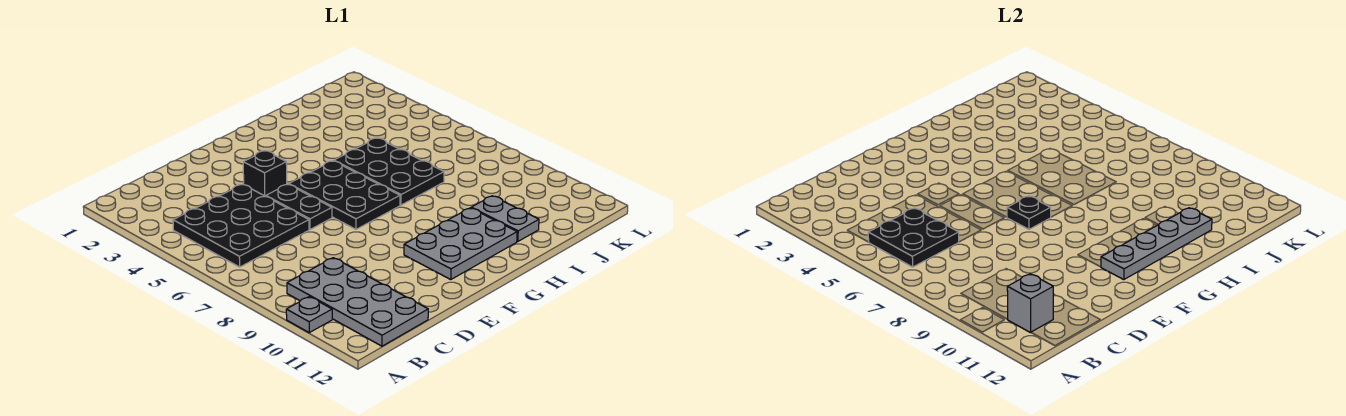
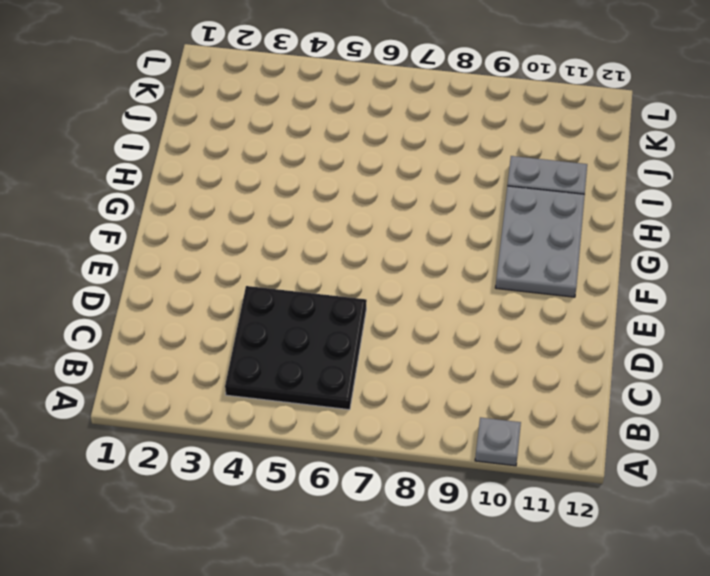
none -> grey 2x4 plate [287,258,428,346]
none -> black 1x1 brick [243,151,287,197]
none -> black 1x2 plate [266,184,332,229]

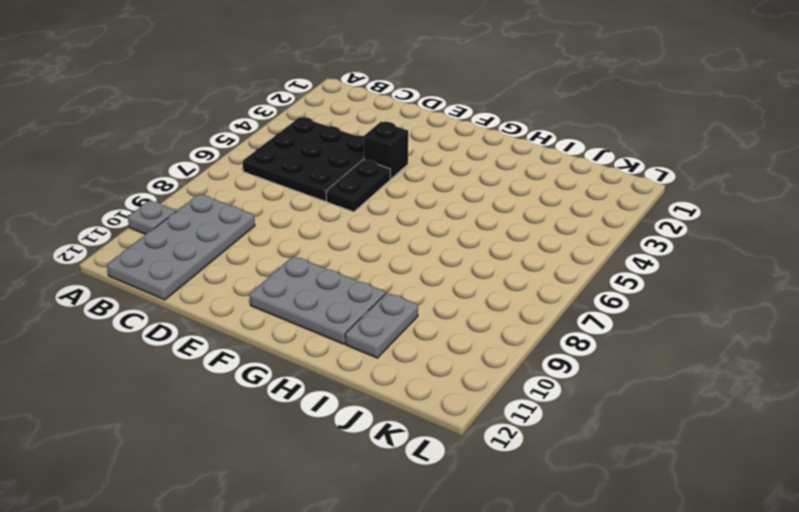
none -> black 2x3 plate [289,161,400,229]
none -> black 2x3 plate [334,138,444,205]
none -> black 2x2 plate [868,208,959,267]

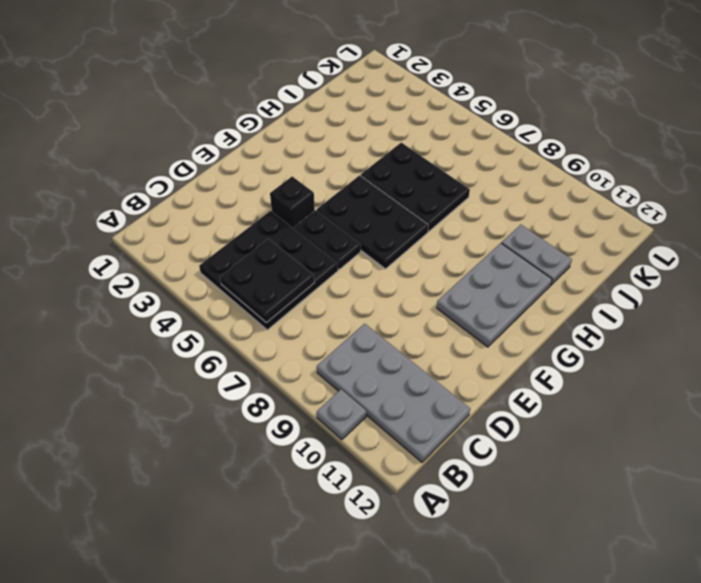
none -> grey 1x1 brick [1007,274,1053,333]
none -> black 1x1 plate [1007,196,1051,229]
none -> grey 1x4 plate [1101,208,1212,280]

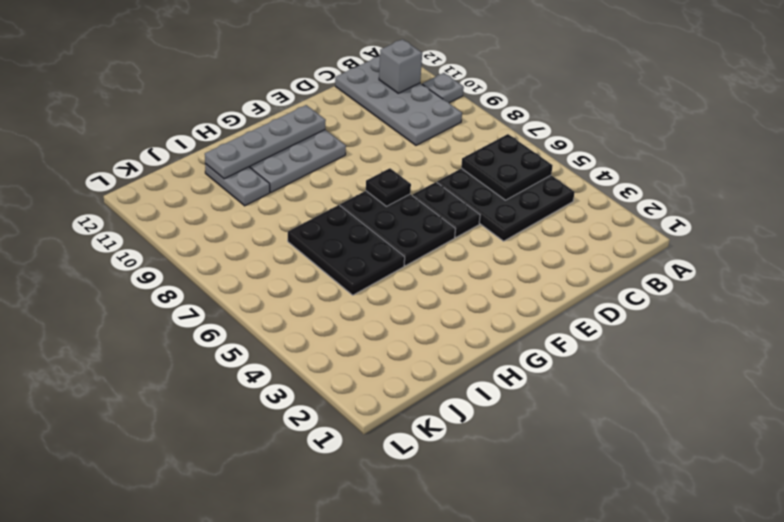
none -> black 1x1 brick [243,151,287,197]

